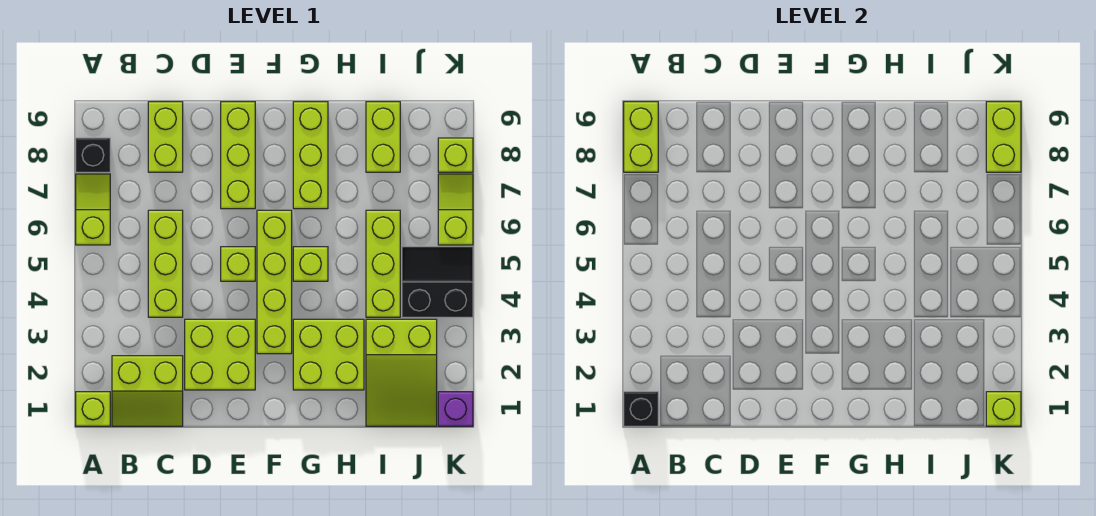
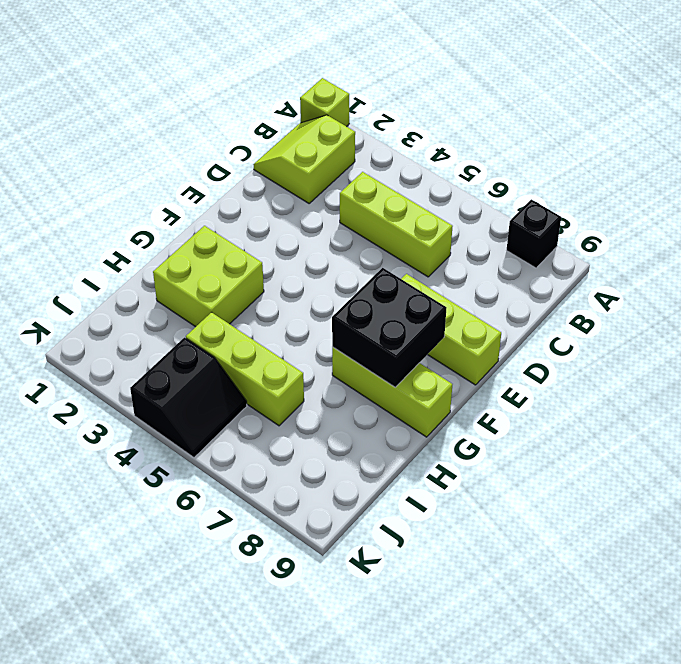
black 2x2 brick [332,268,446,387] -> none
none -> lime 1x2 slope [76,174,110,245]
none -> lime 1x2 brick [148,102,183,172]
none -> lime 2x2 brick [185,319,255,390]

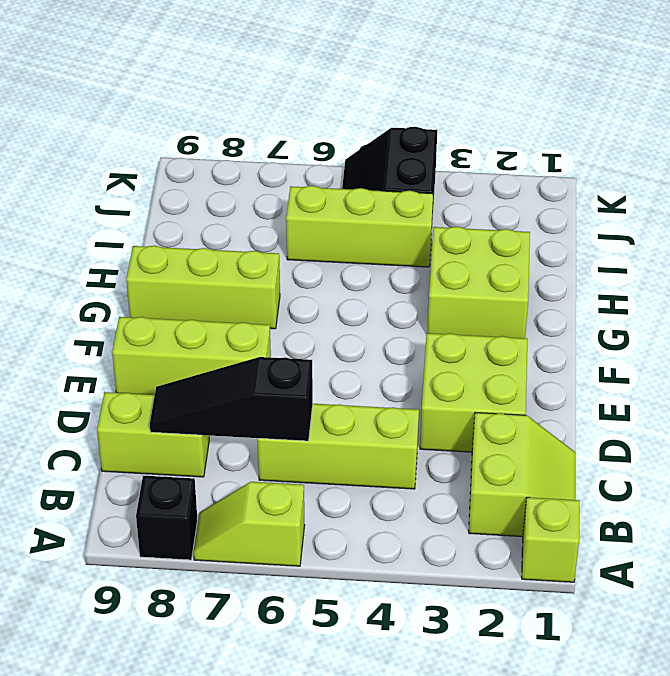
black 1x3 slope [150,357,313,441] -> none
none -> lime 1x1 brick [221,247,255,281]
none -> lime 1x4 brick [257,210,292,354]
none -> lime 1x1 brick [293,247,328,281]

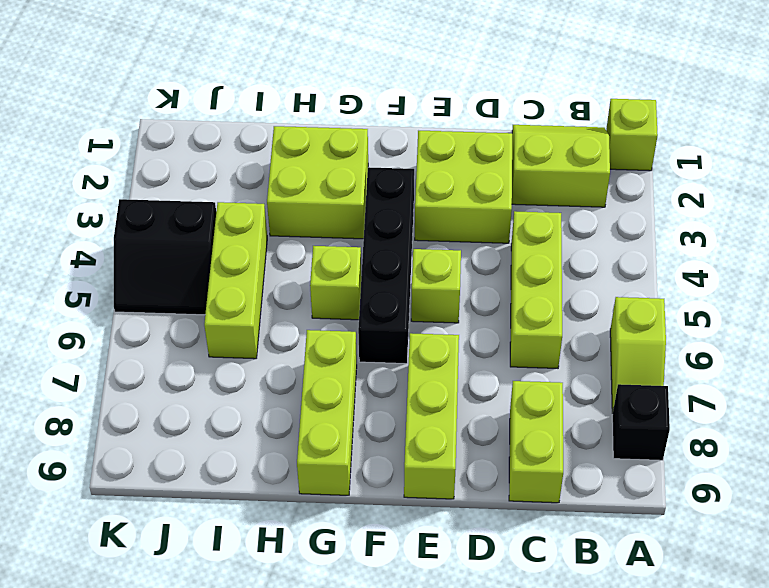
black 1x4 brick [358,167,414,364] -> lime 1x4 brick [257,210,292,354]
none -> lime 2x3 slope [366,319,437,426]
none -> lime 1x2 brick [366,102,400,172]
none -> purple 1x1 brick [438,392,473,426]

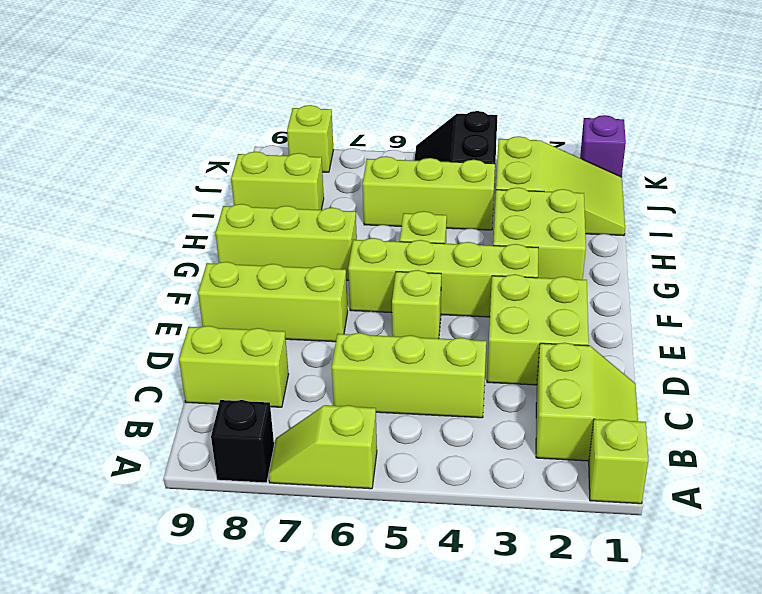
none -> lime 1x2 slope [438,174,473,245]
none -> black 1x1 brick [624,392,658,426]
none -> lime 1x2 brick [624,102,658,172]

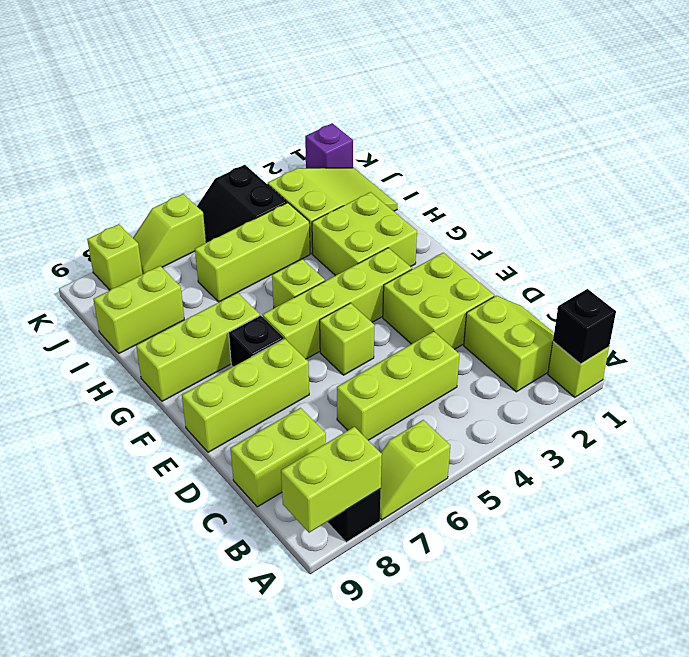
black 1x1 brick [229,315,284,367] -> none
none -> lime 1x1 brick [986,392,1021,426]
none -> lime 1x2 brick [986,102,1021,172]

